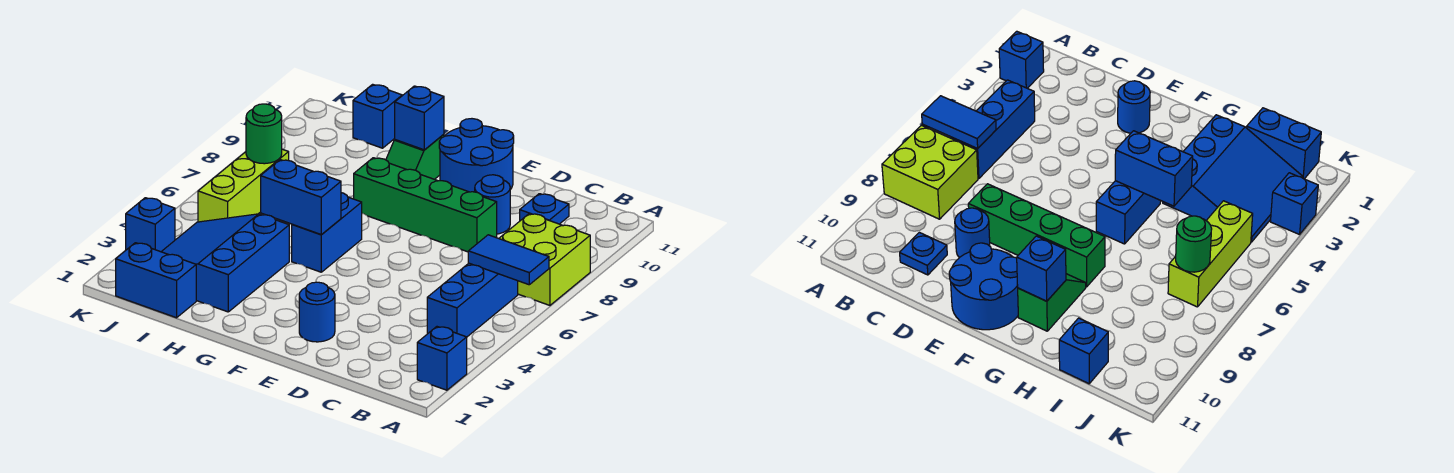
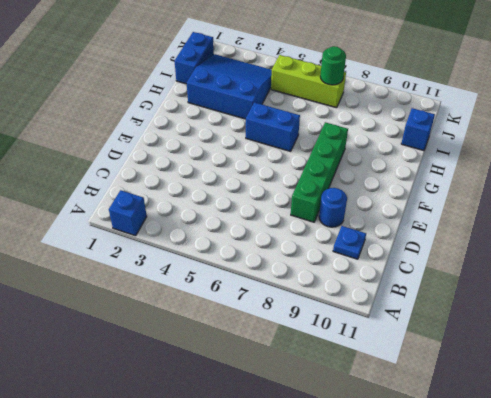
none -> lime 2x2 brick [499,213,590,305]
none -> blue 1x3 brick [427,263,518,337]
none -> blue 1x1 round brick [299,282,335,342]

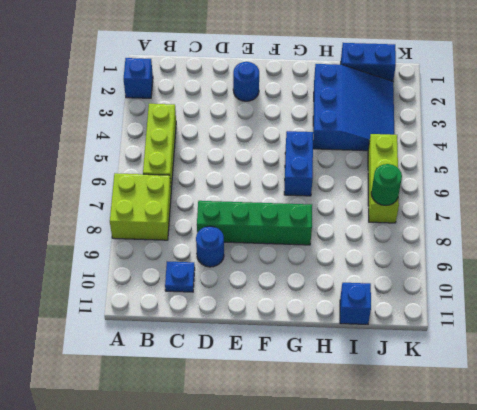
lime 1x3 brick [143,104,176,189] -> blue 1x3 brick [427,263,518,337]
none -> blue 2x2 round brick [439,119,514,192]
none -> green 1x2 slope [386,134,444,179]
none -> blue 1x1 brick [126,198,175,252]

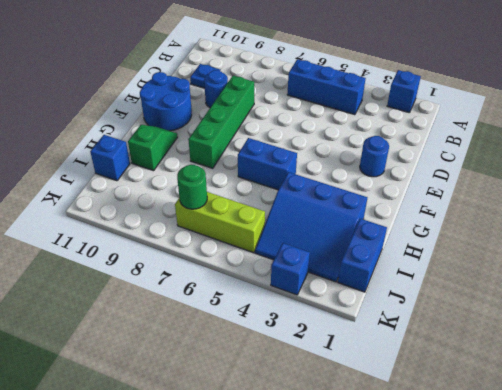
green 1x2 slope [128,125,177,171] -> green 1x2 slope turned to [386,134,444,179]
none -> lime 2x2 brick [499,213,590,305]
none -> blue 1x2 tile [468,235,549,285]
none -> blue 1x2 brick [261,160,341,235]

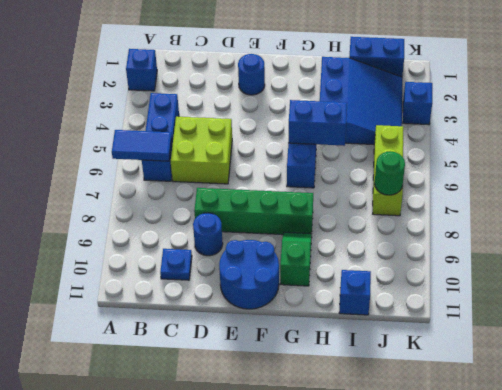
lime 2x2 brick [171,117,232,184] -> lime 2x2 brick moved to [499,213,590,305]
none -> blue 1x1 brick [395,86,444,150]

